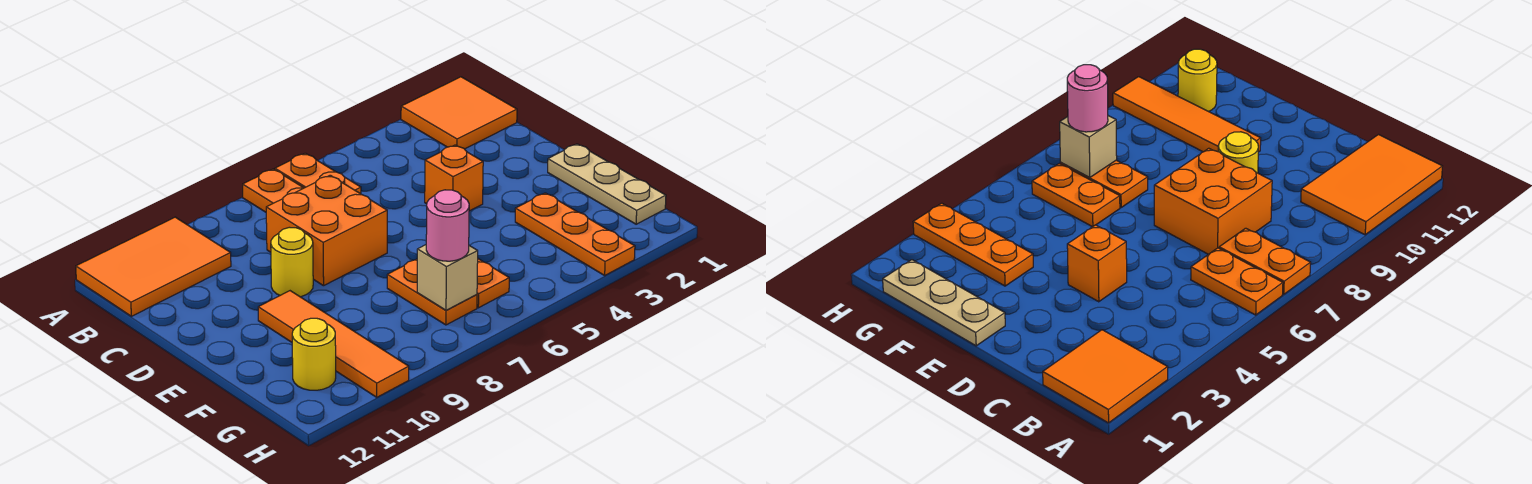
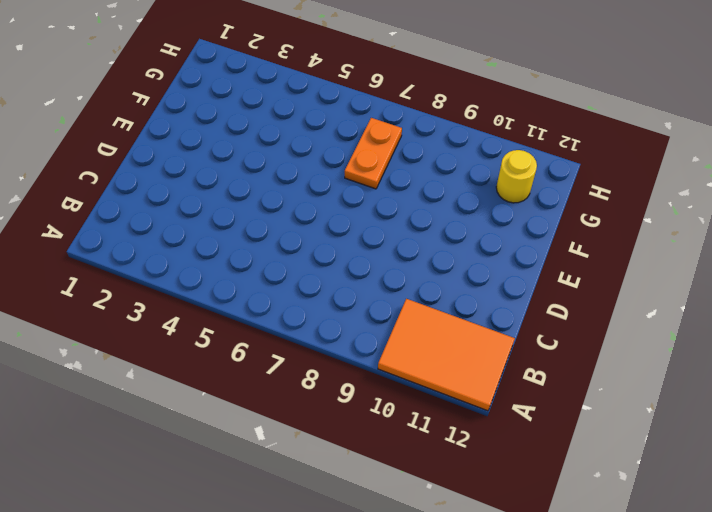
none -> orange 2x2 tile [401,77,517,149]
none -> orange 1x2 plate [275,153,361,194]
none -> orange 1x2 plate [243,169,303,212]

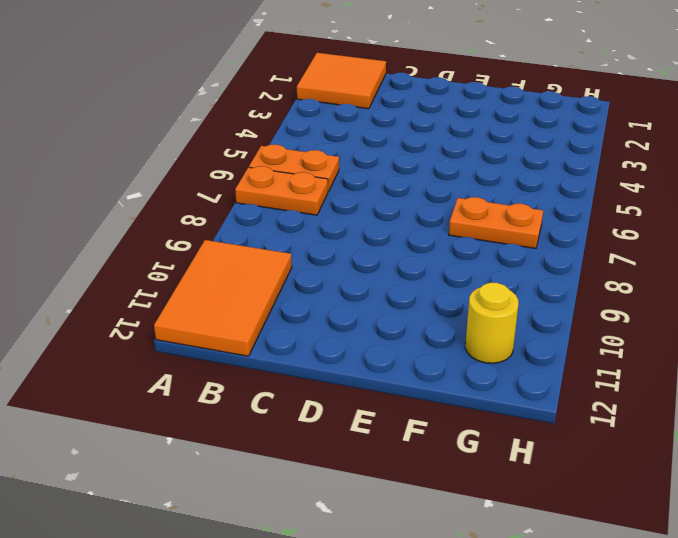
none -> orange 2x2 brick [266,175,387,286]
none -> orange 1x1 brick [425,145,483,211]
none -> yellow 1x1 round brick [271,227,313,297]

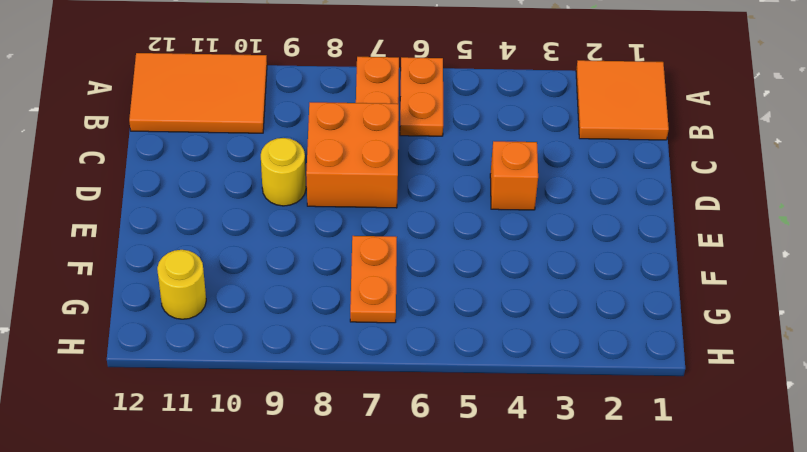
none -> tan 1x3 plate [548,144,666,224]
none -> orange 1x4 tile [258,291,409,397]
none -> orange 1x3 plate [515,193,635,275]

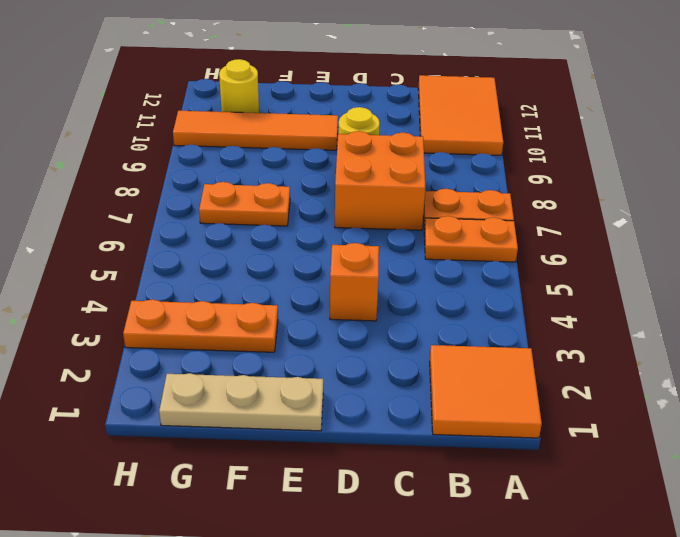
none -> orange 1x2 plate [477,259,509,308]
none -> tan 1x1 brick [417,245,478,310]
none -> pink 1x1 round brick [426,190,469,261]

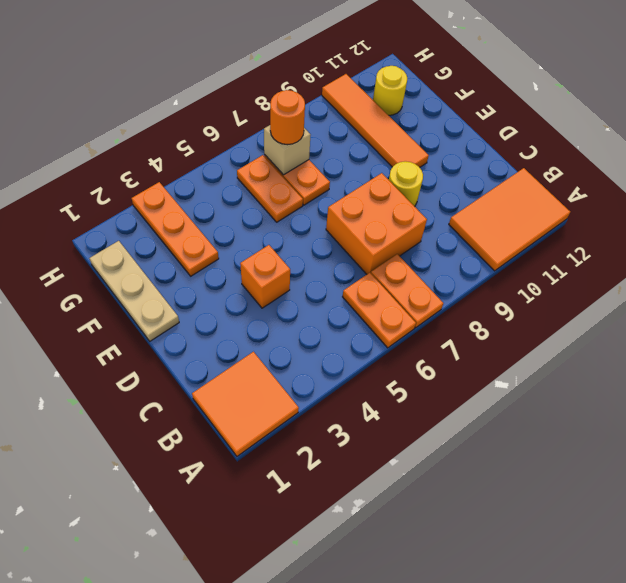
orange 1x1 round brick [270,90,305,145] -> pink 1x1 round brick [426,190,469,261]

